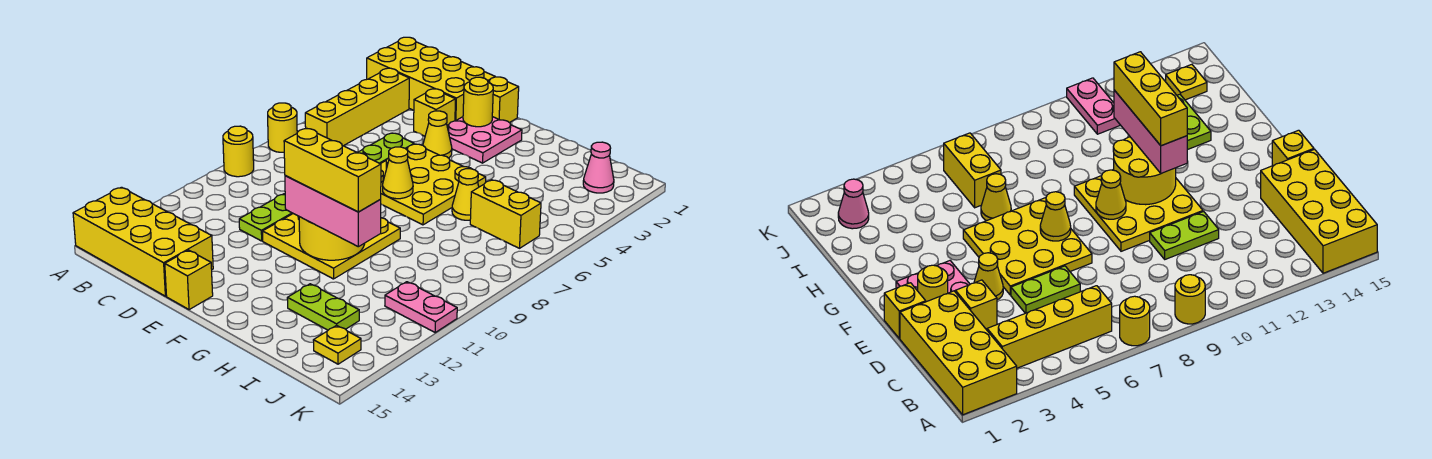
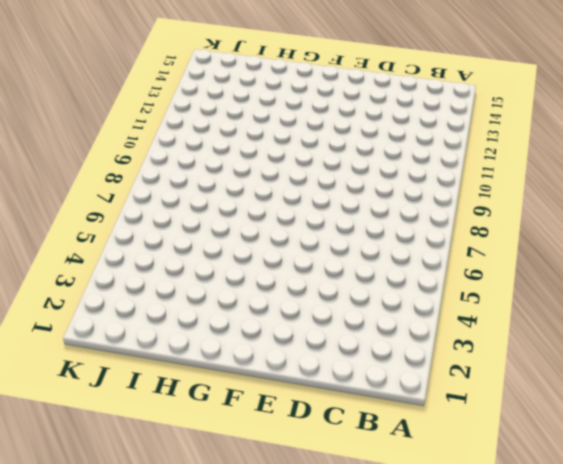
none -> yellow 2x4 brick [367,37,495,121]
none -> yellow 1x1 round brick [268,103,297,152]
none -> yellow 1x1 round brick [223,126,254,177]

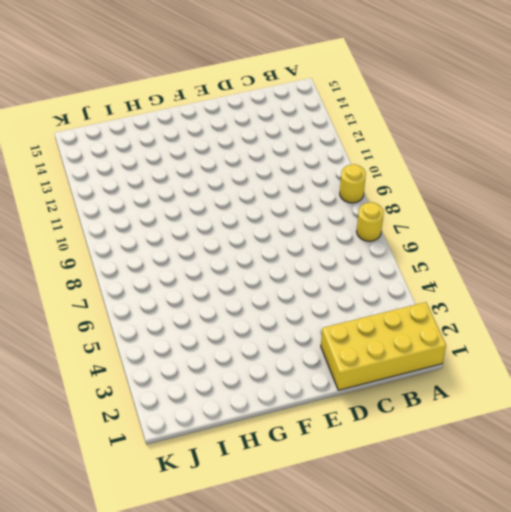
none -> yellow 2x4 brick [73,187,213,296]
none -> yellow 1x4 brick [305,68,409,146]
none -> yellow 1x1 brick [414,89,455,136]

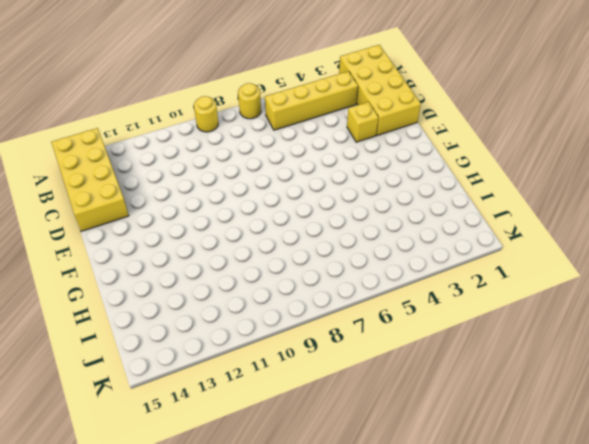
none -> lime 1x2 plate [358,133,414,164]
none -> lime 1x2 plate [239,194,293,241]
none -> yellow 1x1 brick [488,77,519,123]

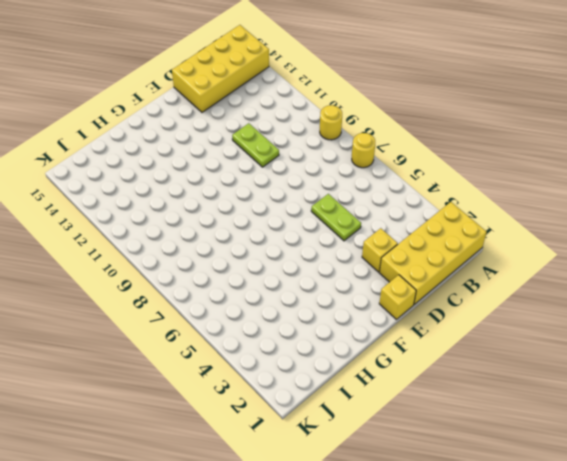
none -> yellow 1x4 brick [305,68,409,146]
none -> pink 2x2 plate [447,117,522,163]
none -> yellow 1x1 cone [423,111,452,158]

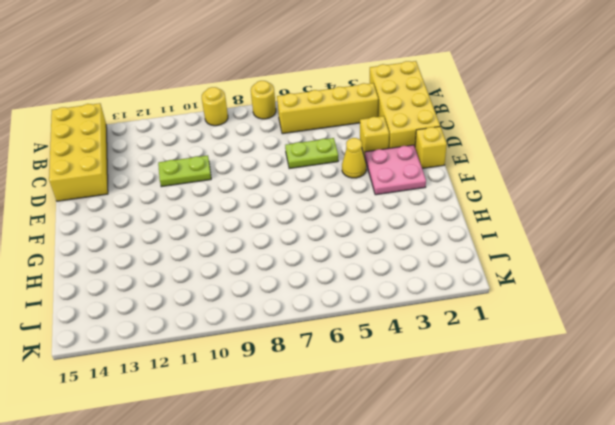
none -> yellow 3x3 plate [380,144,486,225]
none -> yellow 3x3 plate [263,214,400,279]
none -> yellow 1x1 brick [165,250,213,310]

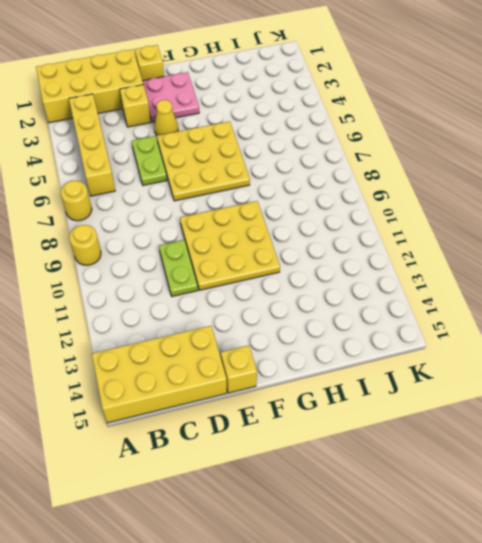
none -> yellow 1x1 cone [452,169,479,220]
none -> lime 1x2 plate [287,284,359,330]
none -> yellow 1x2 brick [470,180,541,248]

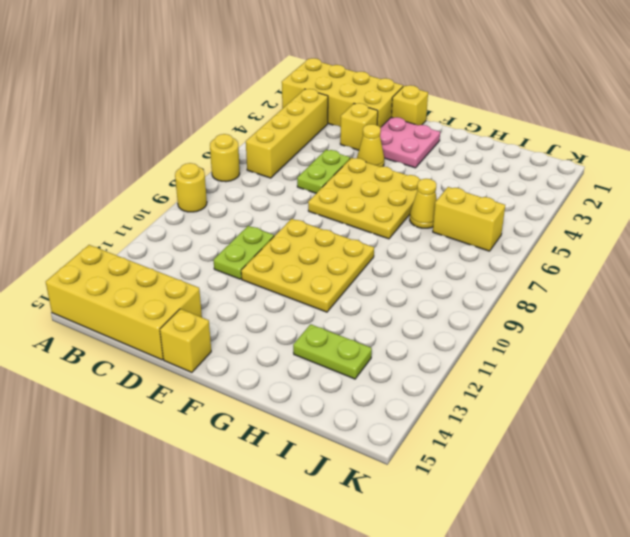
none -> pink 1x1 cone [583,142,614,193]
none -> pink 1x2 plate [385,282,457,332]
none -> yellow 1x1 plate [313,325,361,364]

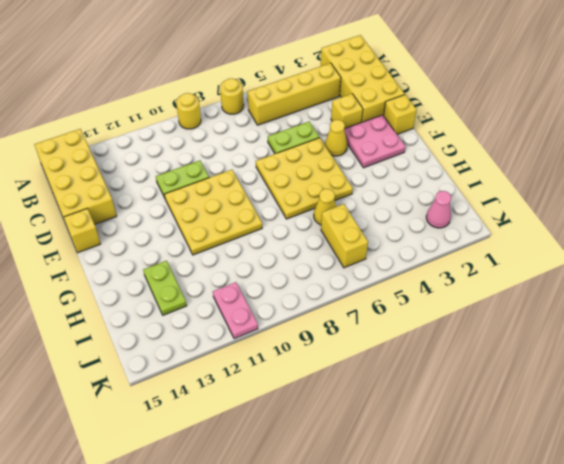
none -> yellow 1x1 plate [313,325,361,364]
none -> yellow 1x1 round brick [463,77,493,127]
none -> yellow 1x1 cone [383,147,413,199]

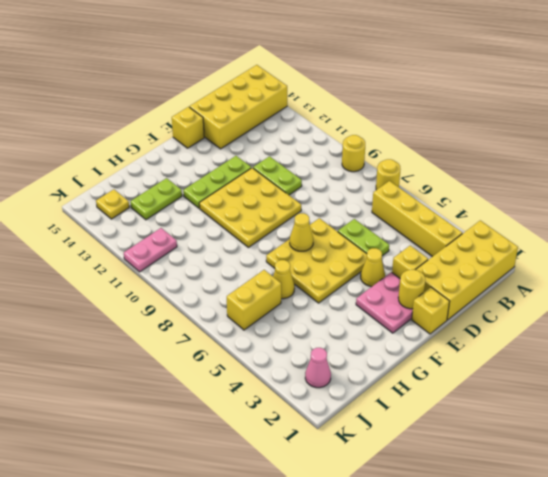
lime 1x3 plate [183,156,251,208] -> none
none -> yellow 1x1 cone [1096,170,1126,219]
none -> yellow 2x2 round brick [299,217,365,260]
none -> pink 1x3 brick [285,175,381,247]

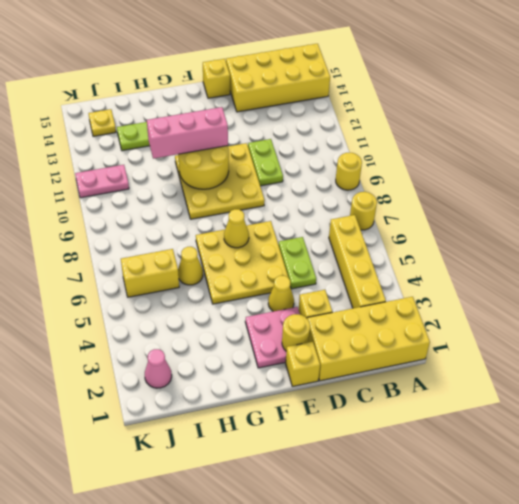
none -> yellow 1x1 cone [1096,170,1126,219]
none -> yellow 1x3 brick [284,129,381,212]

